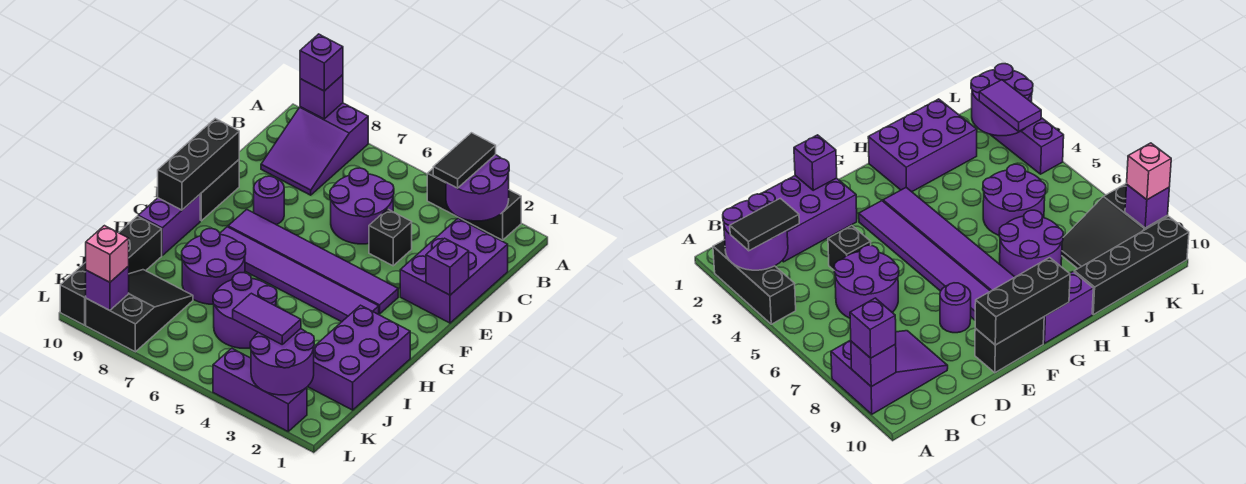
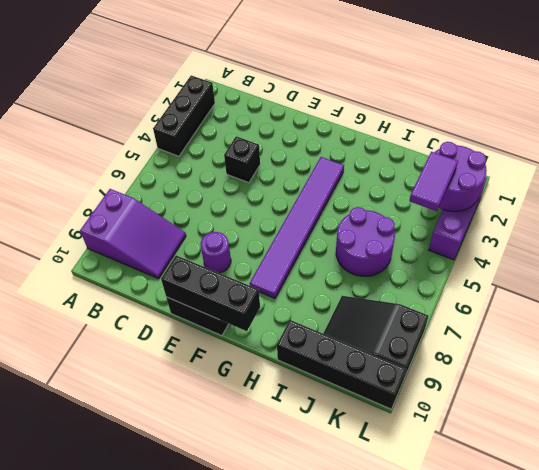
none -> purple 2x3 brick [400,218,508,323]
none -> purple 2x2 round brick [330,168,394,244]
none -> purple 1x6 tile [228,209,398,314]

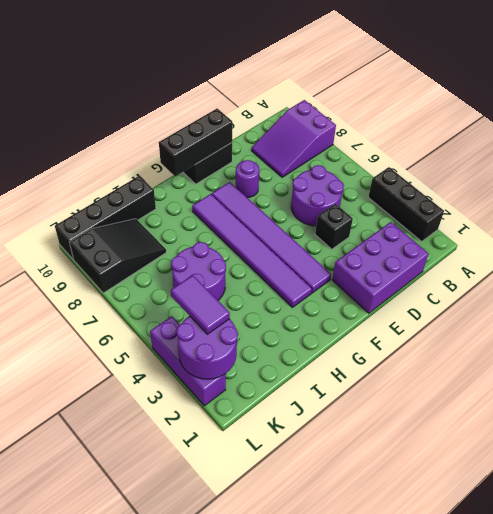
none -> purple 1x2 brick [138,195,200,255]
none -> purple 2x3 brick [308,305,410,410]
none -> purple 2x2 round brick [182,228,246,304]

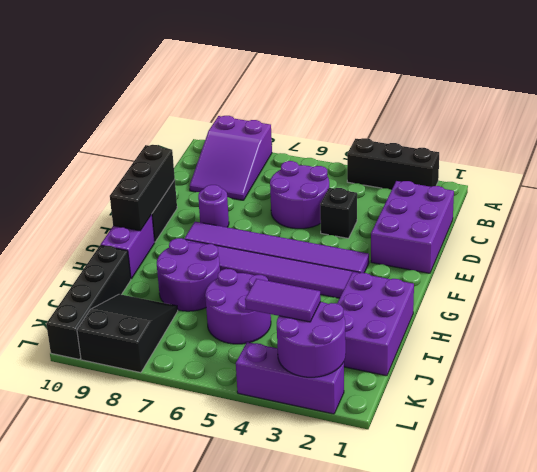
none -> purple 2x2 round brick [446,155,509,221]
none -> purple 1x1 brick [300,75,343,119]
none -> purple 1x1 brick [426,238,469,295]

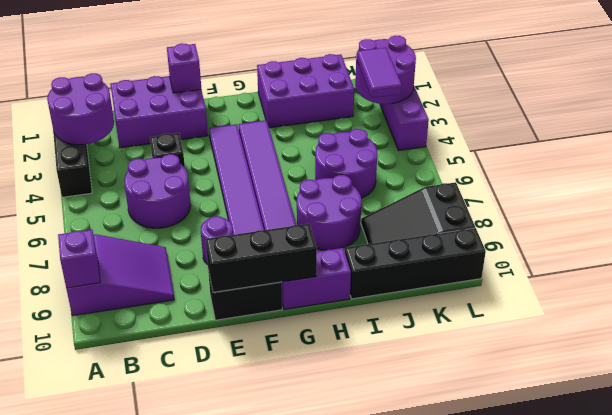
none -> purple 1x1 brick [86,266,129,310]
none -> black 1x2 tile [433,133,496,188]
none -> purple 1x1 brick [300,34,343,91]

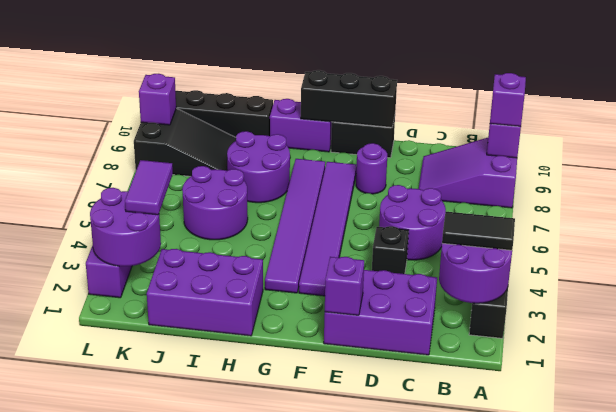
none -> pink 1x1 brick [86,226,129,282]

